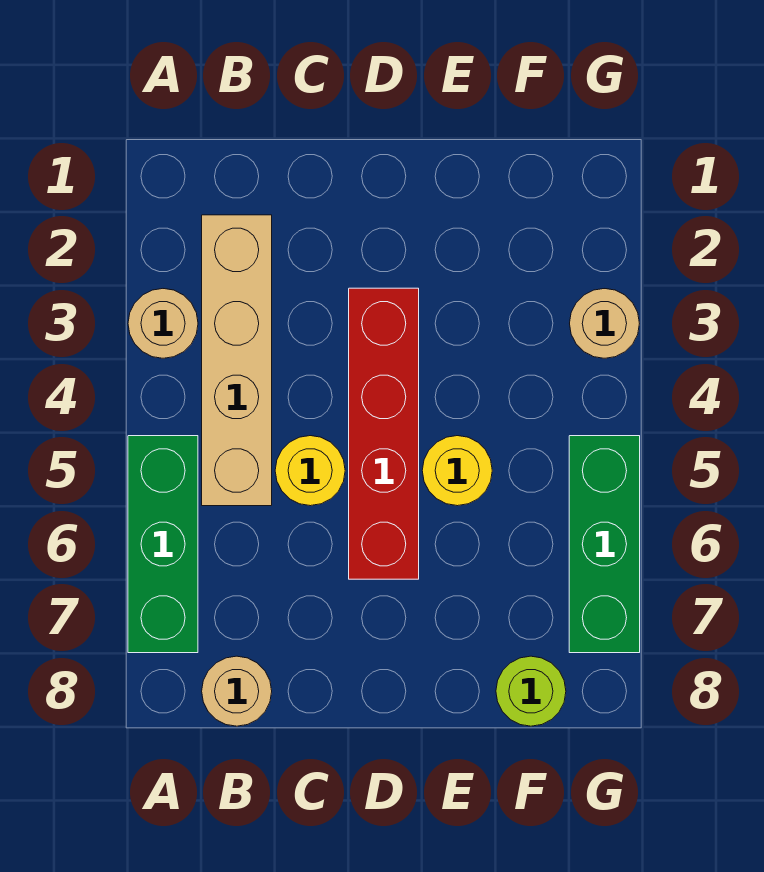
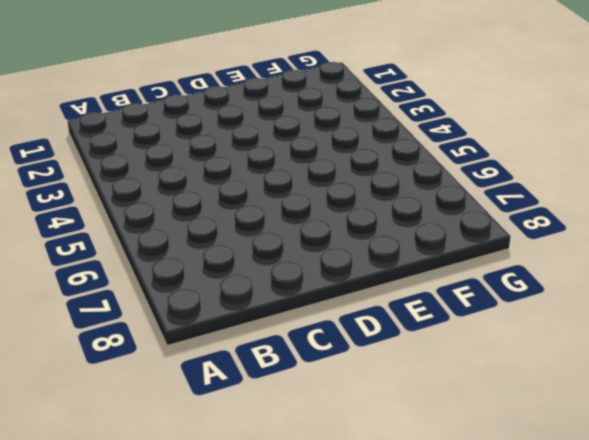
none -> tan 1x1 round brick [128,289,198,358]
none -> green 1x3 brick [128,436,198,653]

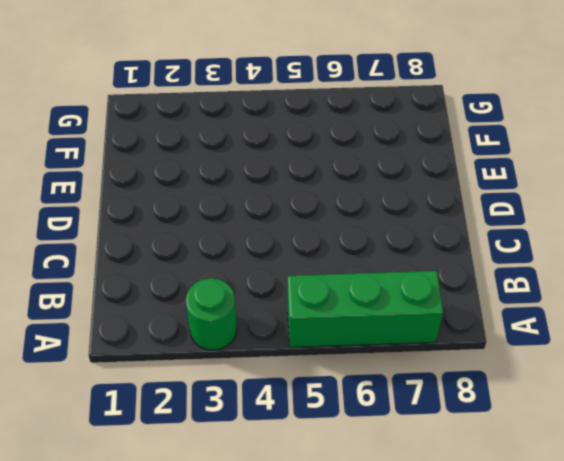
green 1x1 round brick [186,278,237,350] -> tan 1x1 round brick [128,289,198,358]
none -> tan 1x4 brick [202,215,272,506]
none -> tan 1x1 round brick [202,656,272,726]

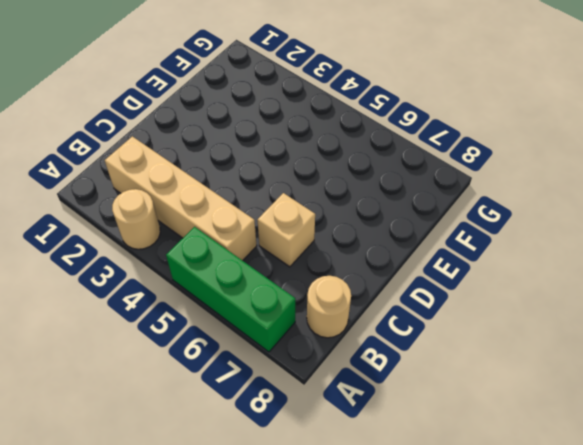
tan 1x1 brick [257,193,315,267] -> none
none -> yellow 1x1 round brick [275,436,345,506]
none -> red 1x4 brick [349,288,419,579]

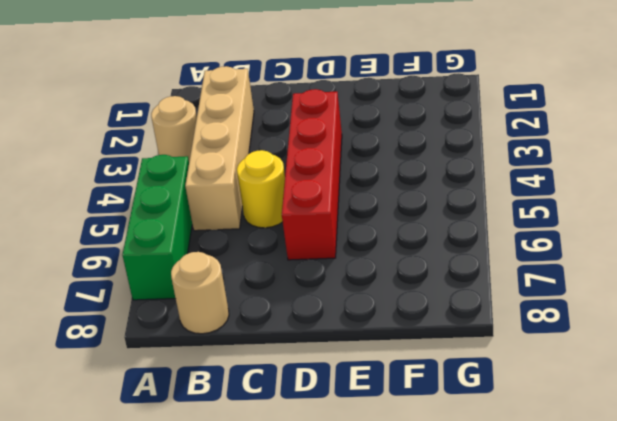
none -> yellow 1x1 round brick [422,436,492,506]
none -> lime 1x1 round brick [496,656,566,726]

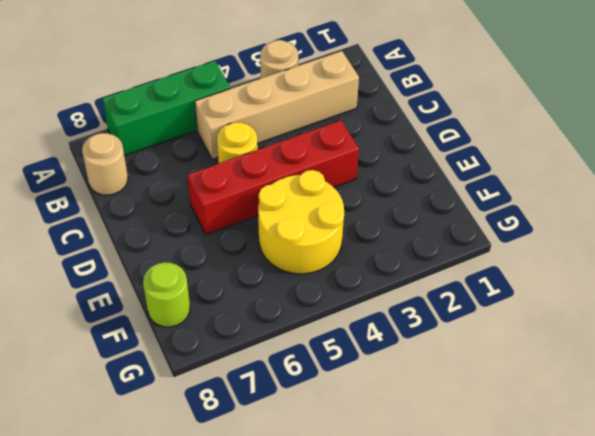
yellow 2x2 round brick [258,170,344,274] -> yellow 1x1 round brick [422,436,492,506]
none -> tan 1x1 round brick [570,289,639,358]
none -> green 1x3 brick [569,436,640,653]

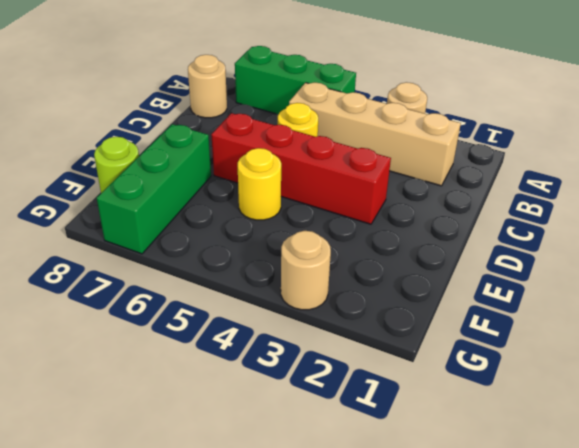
green 1x3 brick [97,124,211,254] -> green 1x3 brick turned to [569,436,640,653]

